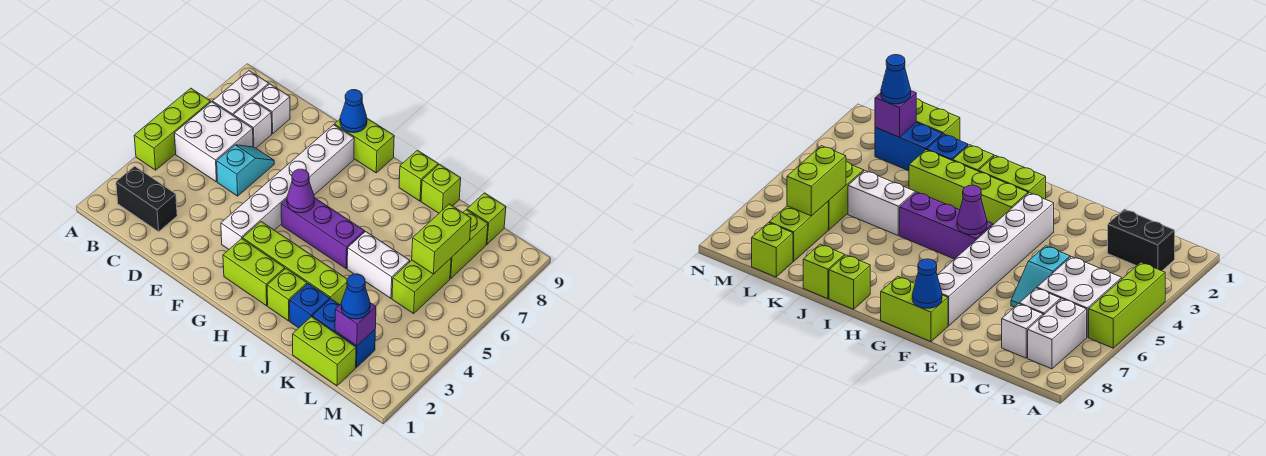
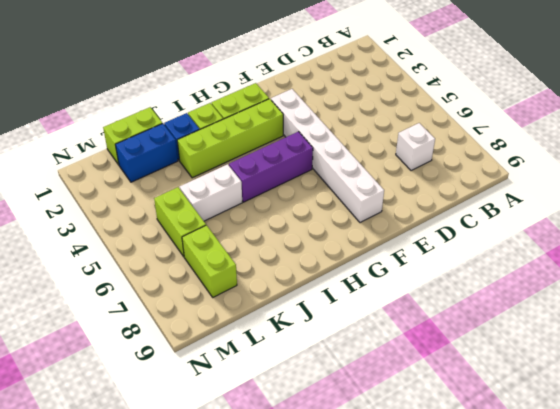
none -> lime 1x3 brick [134,88,211,170]
none -> black 1x2 brick [116,166,177,232]
none -> white 2x2 brick [174,102,253,182]

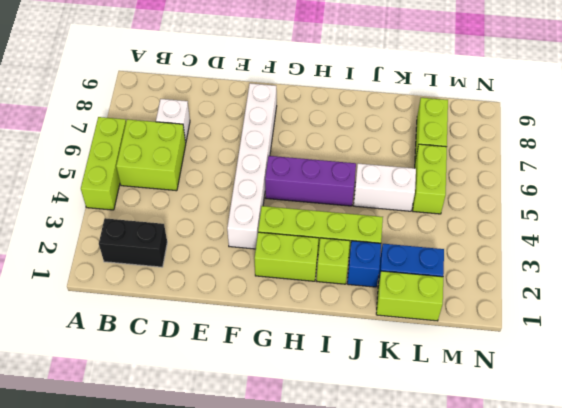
lime 2x2 brick [116,119,186,191] -> white 2x2 brick [174,102,253,182]
none -> white 1x2 brick [213,71,269,116]
none -> white 1x1 brick [252,84,290,134]
none -> cyan 1x2 slope [217,145,274,196]

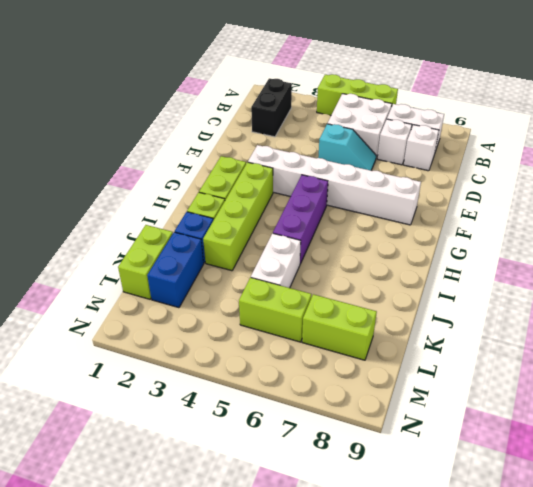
none -> lime 1x2 brick [335,119,394,173]
none -> lime 1x1 brick [399,150,438,201]
none -> lime 1x1 brick [421,165,461,213]

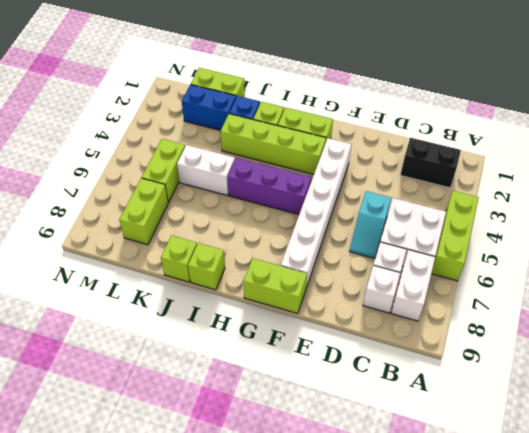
none -> lime 1x1 brick [467,193,506,244]
none -> blue 1x1 cone [340,90,367,133]
none -> purple 1x1 cone [287,169,314,213]

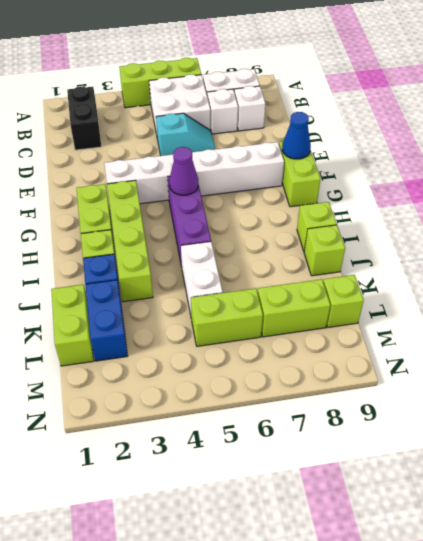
none -> purple 1x1 brick [335,303,376,346]
none -> lime 1x2 brick [412,204,471,274]
none -> blue 1x1 cone [341,274,370,319]

